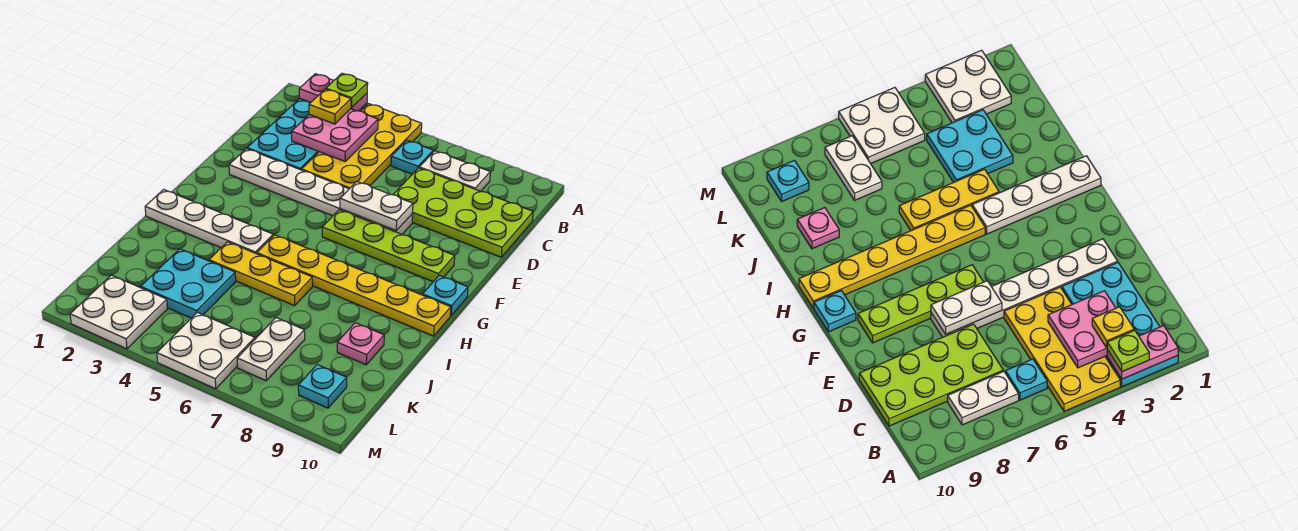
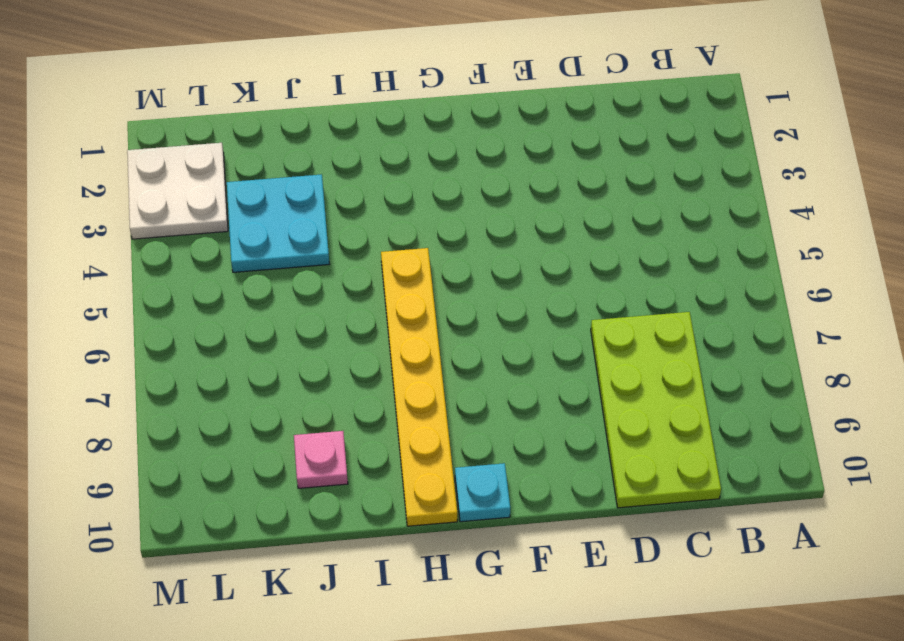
none -> cyan 2x4 plate [247,99,367,170]
none -> yellow 2x4 plate [302,104,422,189]
none -> cyan 1x1 plate [391,140,433,174]

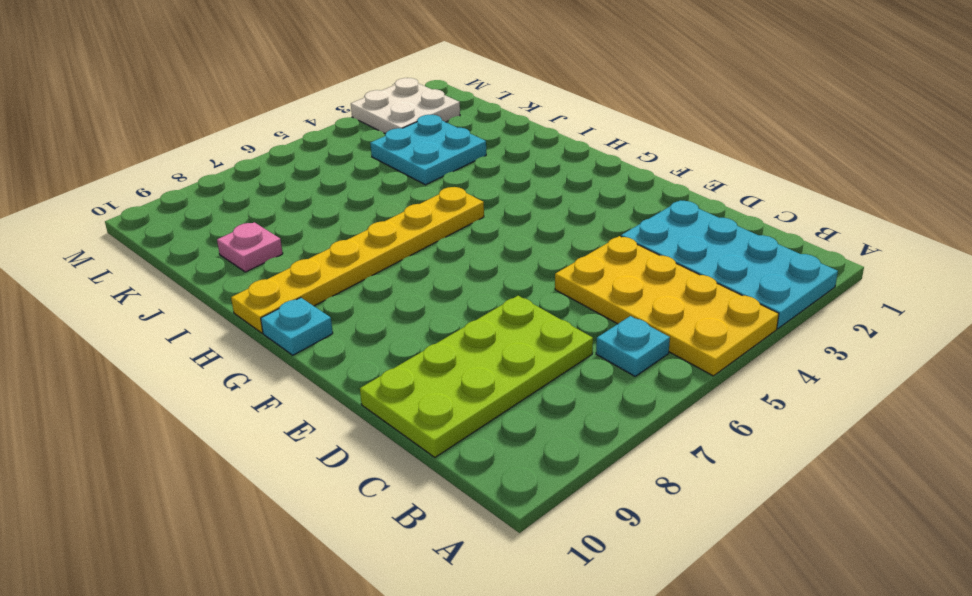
none -> white 1x2 plate [419,151,490,191]
none -> white 1x6 plate [229,149,413,234]
none -> lime 1x4 plate [322,210,455,282]

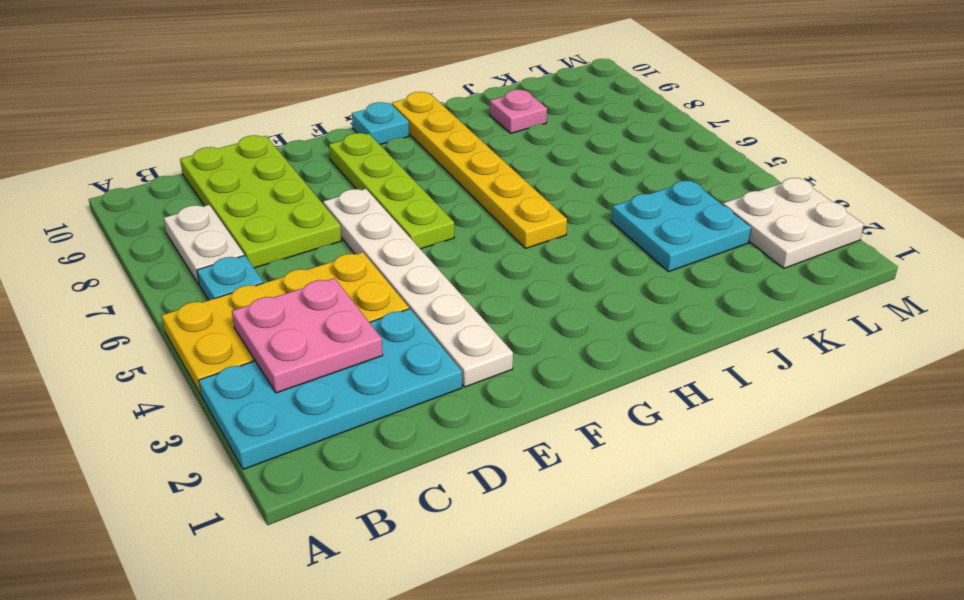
none -> white 1x4 plate [145,190,273,254]
none -> yellow 1x3 plate [209,242,313,306]
none -> white 1x2 plate [237,318,305,381]

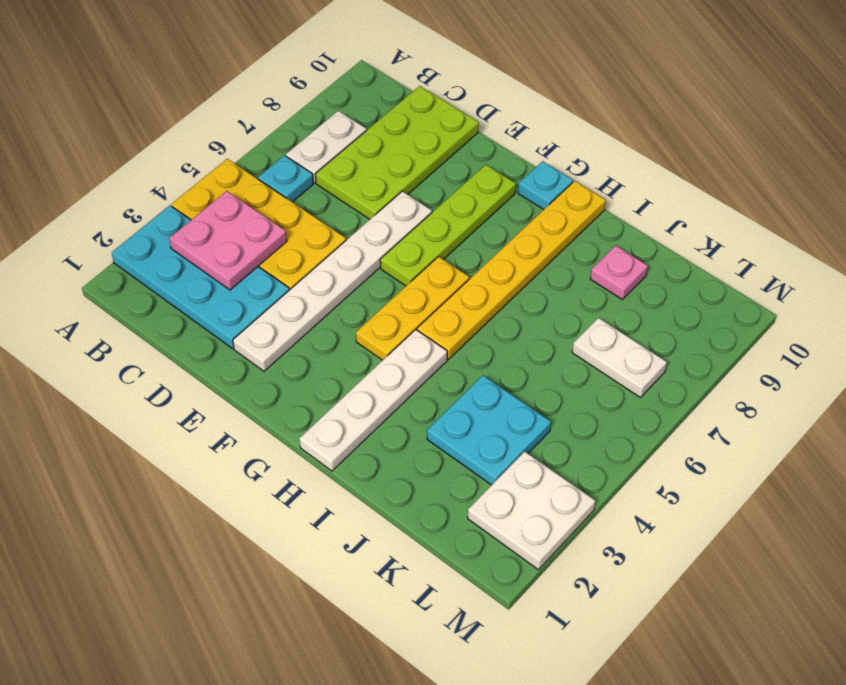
yellow 1x3 plate [356,257,469,360] -> yellow 1x3 plate moved to [209,242,313,306]
none -> white 2x2 plate [157,312,255,389]
none -> cyan 1x1 plate [298,365,347,408]
none -> pink 1x2 plate [299,74,367,111]

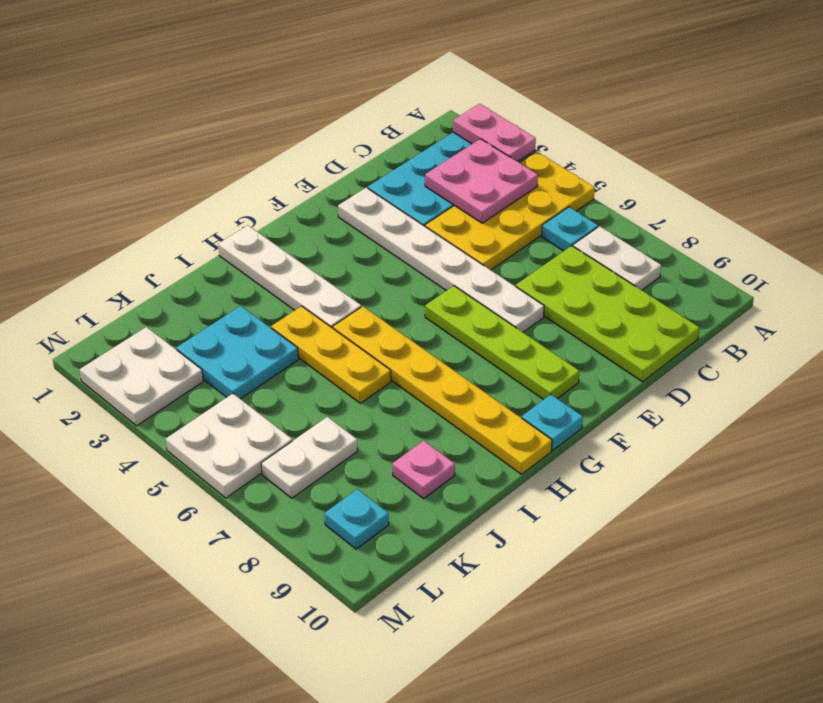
none -> white 1x2 plate [340,182,413,231]
none -> lime 1x1 plate [326,73,368,108]
none -> yellow 1x1 plate [309,89,351,124]

